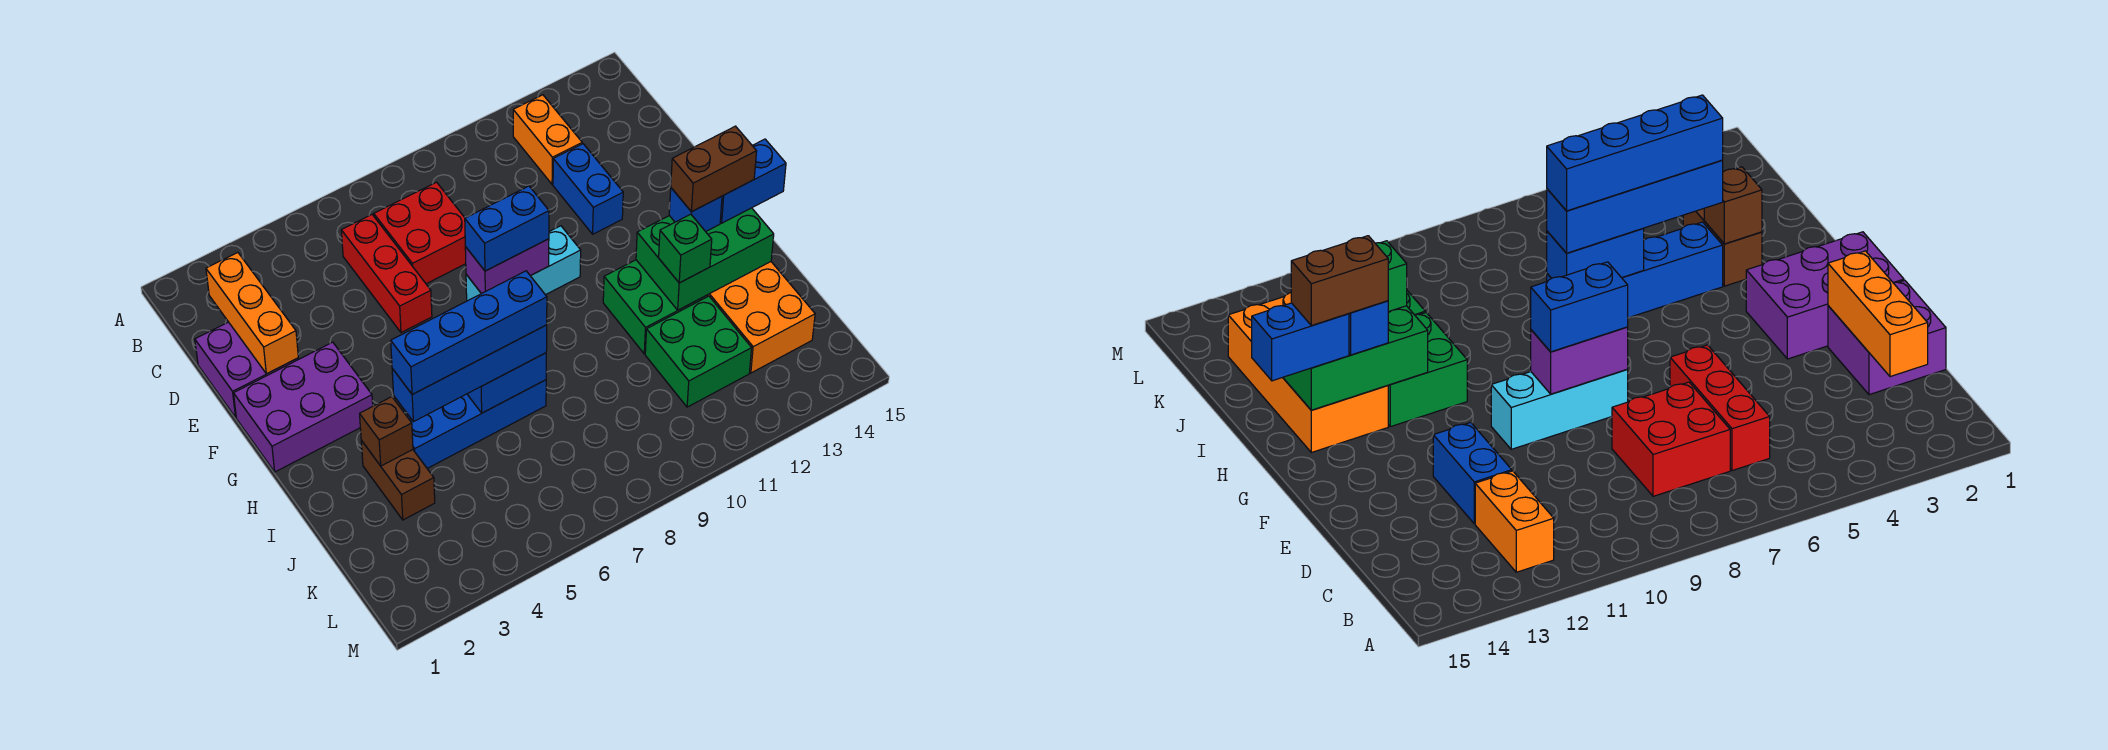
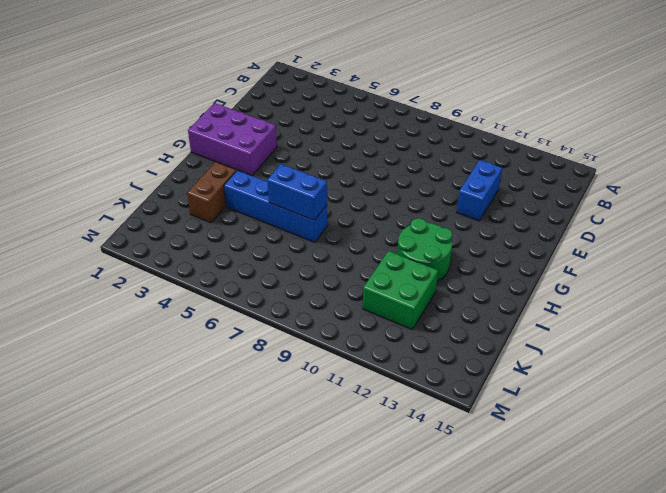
green 2x2 round brick [397,218,452,281] -> green 2x2 brick [603,260,708,354]
none -> orange 1x2 brick [513,95,582,184]
none -> red 1x3 brick [341,215,432,333]
none -> red 2x2 brick [374,182,466,284]

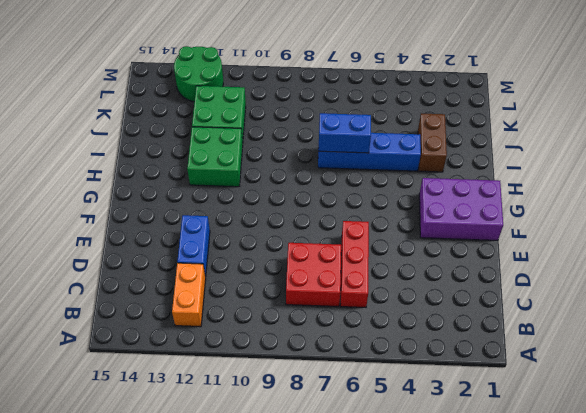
green 2x2 round brick [174,46,223,102] -> none
none -> purple 2x2 brick [195,322,299,417]
none -> cyan 1x3 brick [466,226,581,301]
none -> orange 2x4 brick [708,262,815,373]

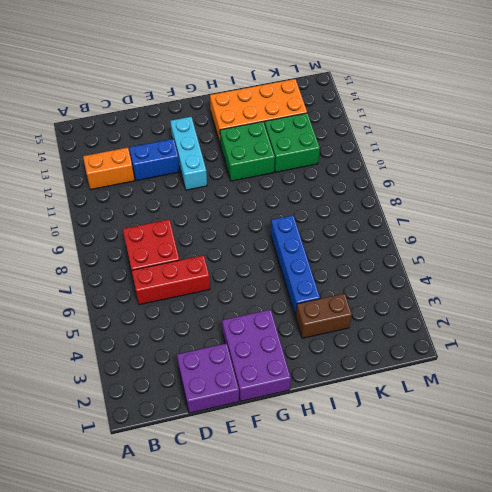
cyan 1x3 brick [170,117,207,190] -> cyan 1x3 brick moved to [466,226,581,301]
none -> orange 1x3 brick [206,253,298,374]
none -> purple 1x2 brick [465,239,549,294]
none -> green 2x3 brick [636,208,774,310]

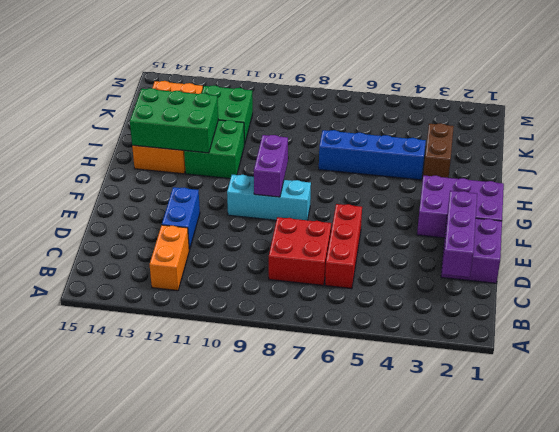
purple 1x3 brick [442,191,477,277] -> orange 1x3 brick [206,253,298,374]
purple 1x2 brick [254,135,288,197] -> purple 1x2 brick turned to [465,239,549,294]
none -> brown 1x1 brick [360,397,413,466]
none -> blue 1x2 brick [467,353,546,413]
none -> blue 1x2 brick [465,186,549,271]

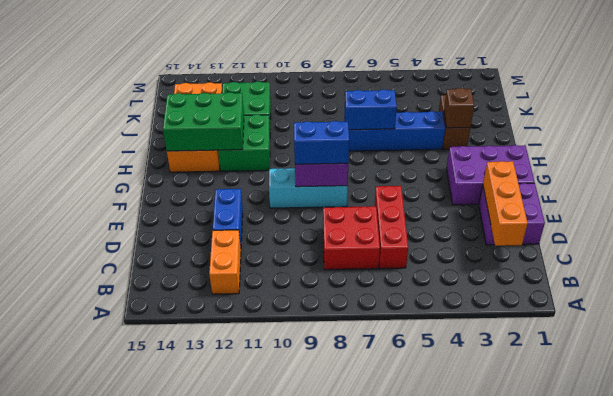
none -> blue 1x1 brick [669,188,722,232]
none -> blue 1x2 brick [720,139,786,223]
none -> blue 1x4 brick [392,325,547,422]

